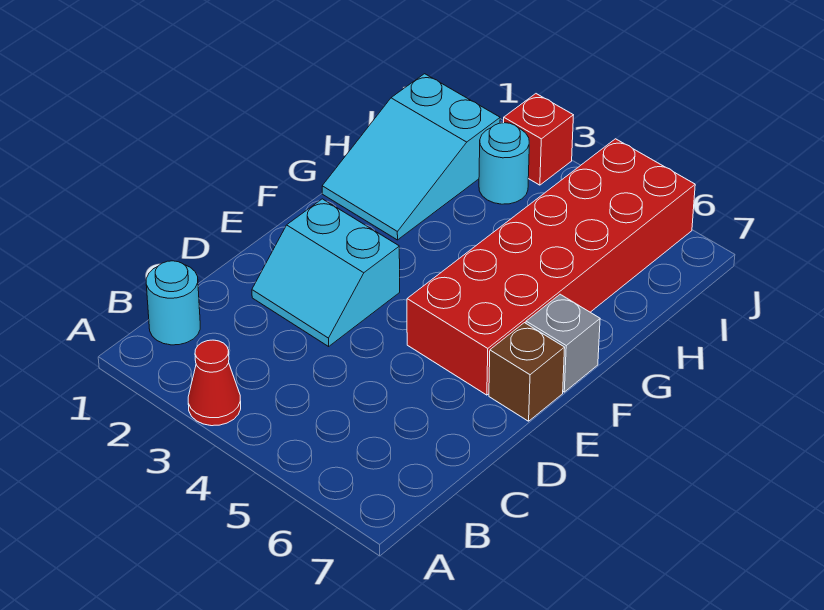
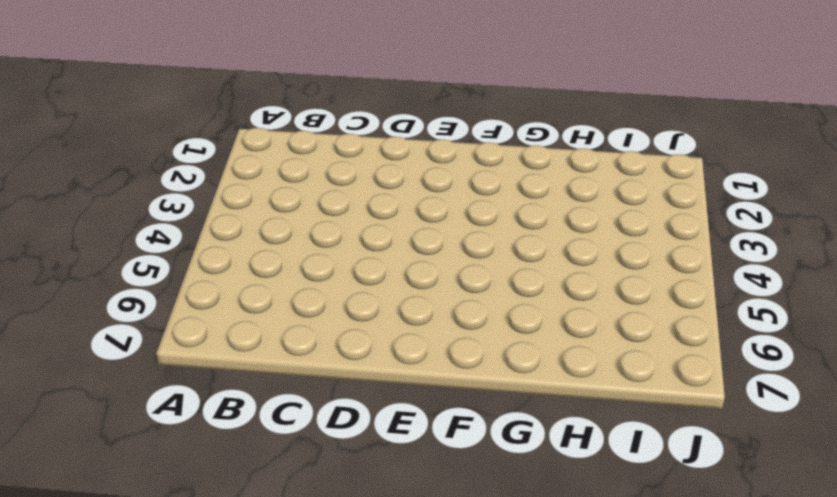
none -> red 1x1 cone [188,340,241,426]
none -> cyan 1x1 round brick [146,261,200,345]

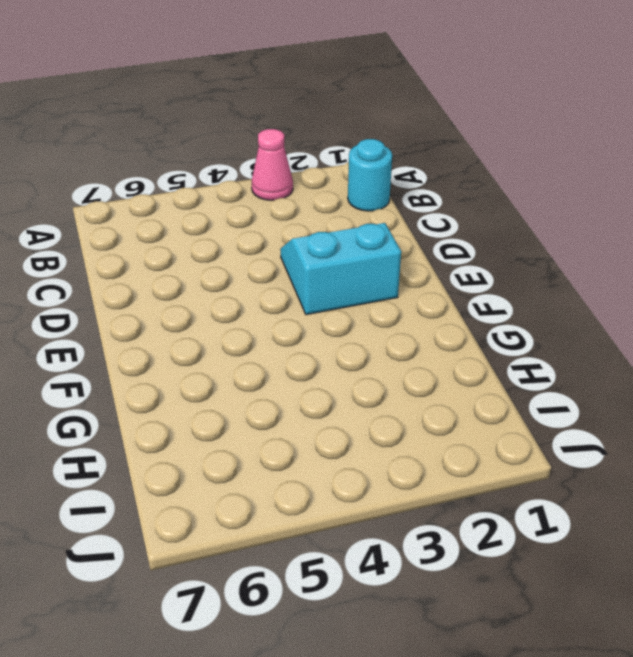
pink 1x1 cone [252,129,293,200] -> red 1x1 cone [188,340,241,426]
none -> red 2x6 brick [407,139,695,395]
none -> brown 1x1 brick [489,323,565,421]

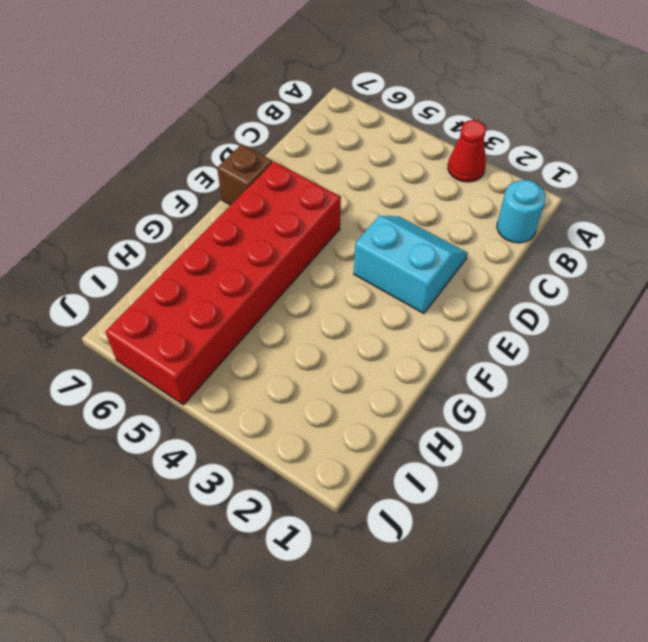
none -> grey 1x1 brick [526,294,600,392]
none -> cyan 2x3 slope [322,74,500,240]

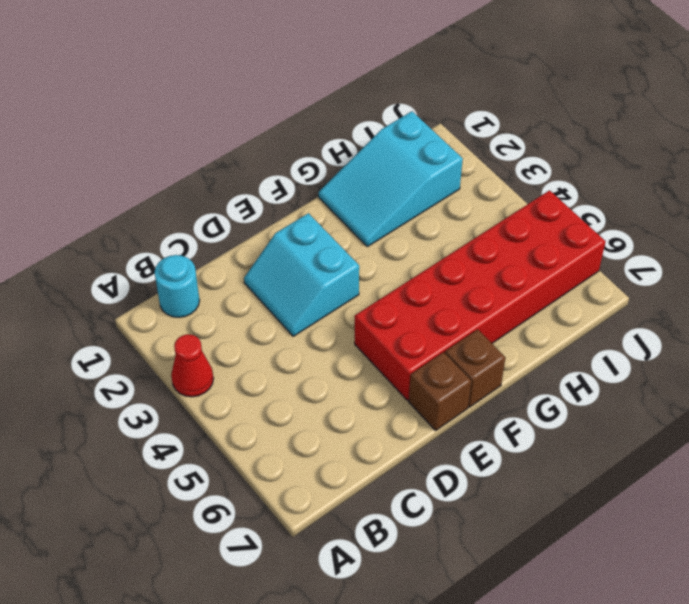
brown 1x1 brick [445,329,505,407] -> grey 1x1 brick [526,294,600,392]
none -> cyan 1x1 round brick [479,123,529,204]
none -> red 1x1 brick [504,94,573,185]

